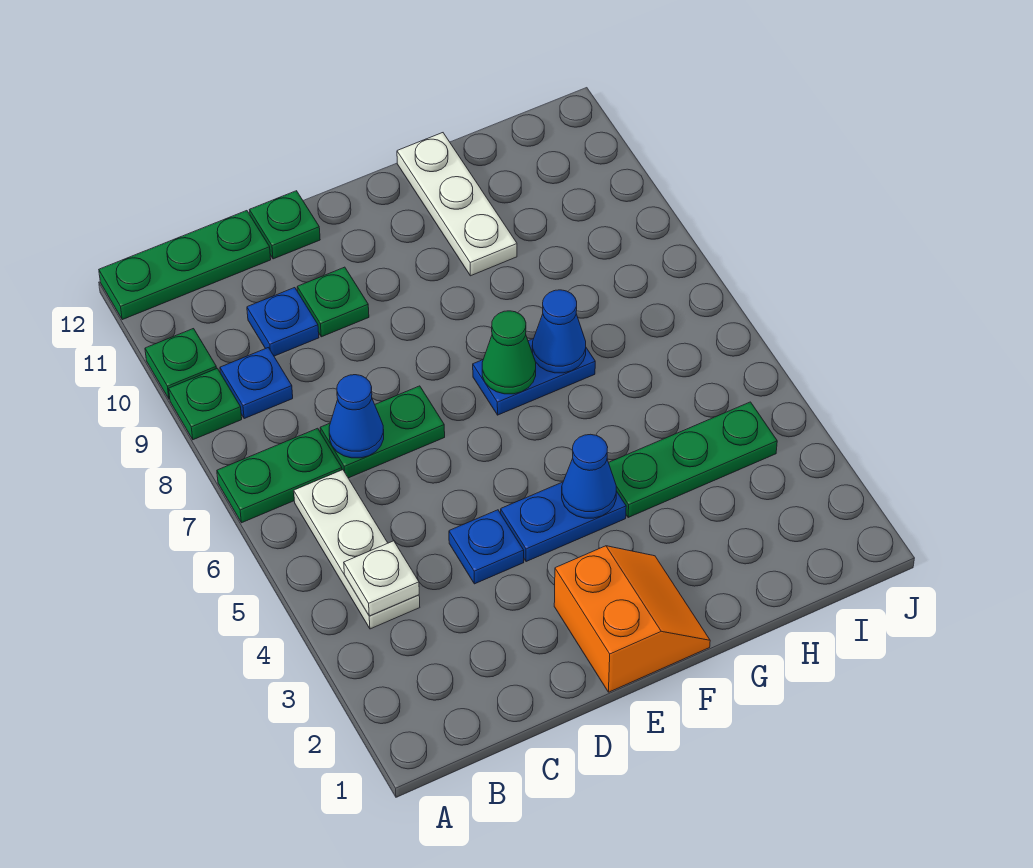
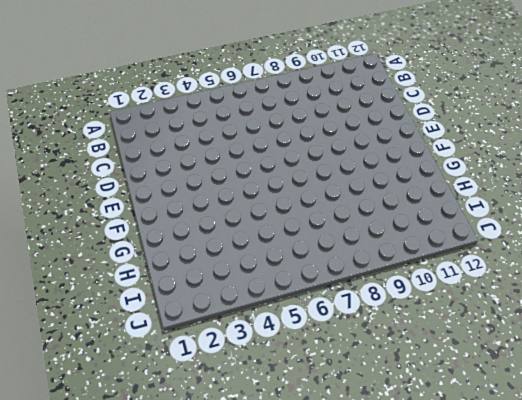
none -> green 1x2 plate [217,428,342,523]
none -> green 1x1 plate [169,368,242,440]
none -> green 1x1 plate [145,329,217,399]

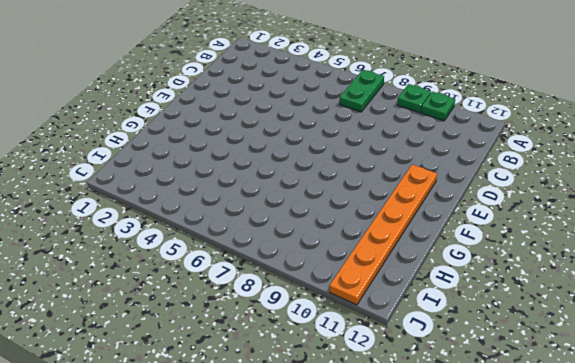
orange 1x6 plate [329,164,437,305] -> white 1x3 plate [397,133,517,276]
none -> green 1x3 plate [99,211,271,320]
none -> white 1x3 plate [294,470,420,629]
none -> blue 1x1 plate [220,348,293,419]

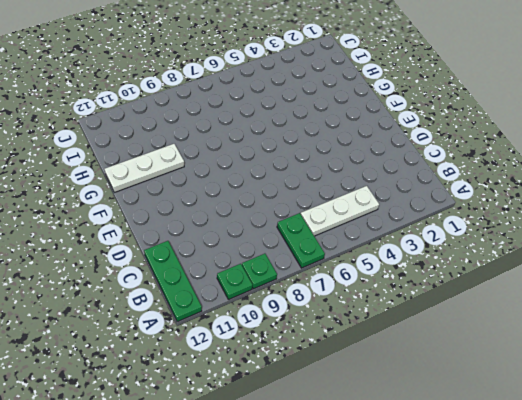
none -> blue 1x1 plate [220,348,293,419]
none -> green 1x2 plate [320,386,445,478]
none -> blue 1x1 plate [247,288,319,356]

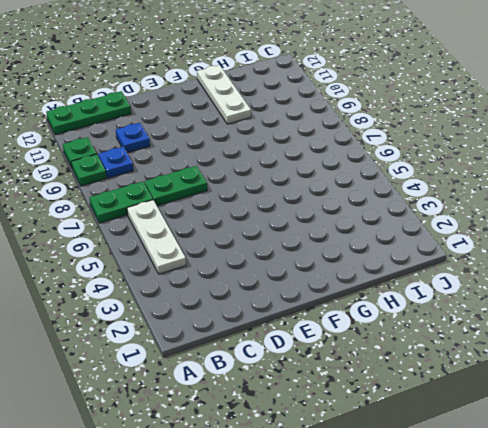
none -> blue 1x1 plate [449,510,524,584]
none -> green 1x1 plate [297,267,369,337]
none -> green 1x1 plate [250,191,320,259]

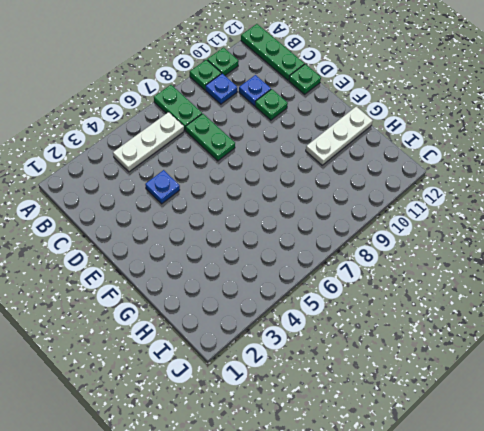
none -> orange 2x2 slope [554,546,710,692]
none -> blue 1x2 plate [501,482,626,562]
none -> blue 1x2 plate [473,339,595,415]

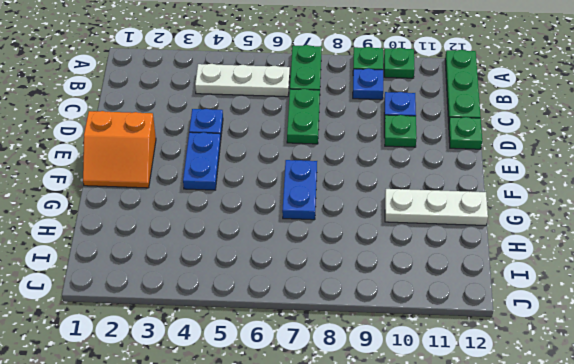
none -> green 1x3 plate [609,402,777,517]
none -> white 1x1 plate [344,541,419,616]
none -> blue 1x1 cone [329,375,384,458]

